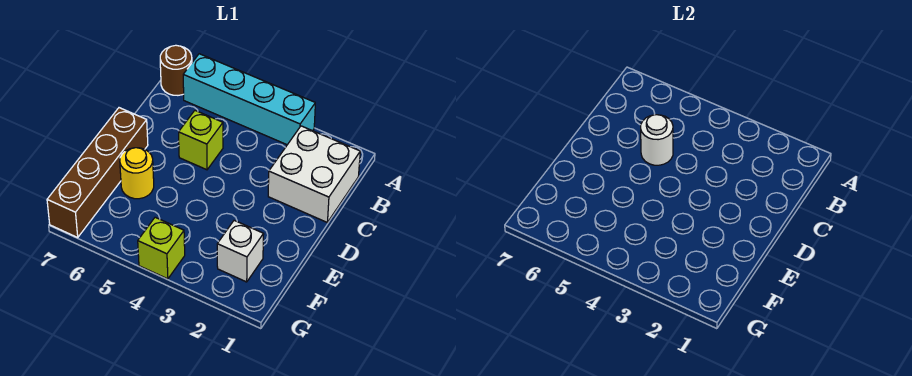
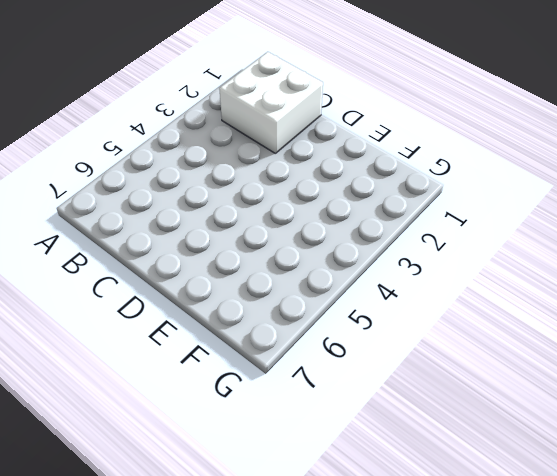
none -> cyan 1x4 brick [183,54,315,145]
none -> brown 1x1 round brick [160,45,192,95]

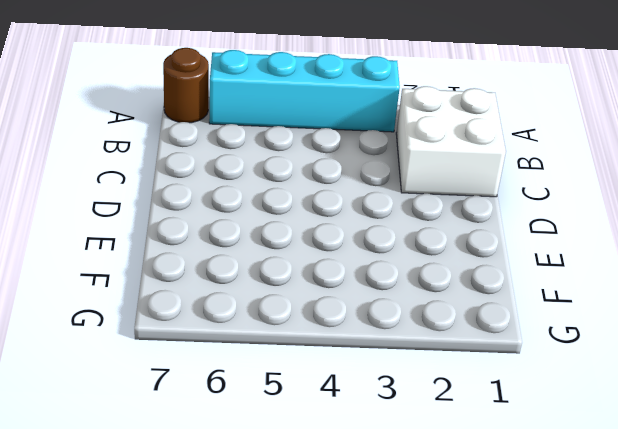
none -> lime 1x1 brick [179,111,223,170]
none -> brown 1x4 brick [47,108,148,237]

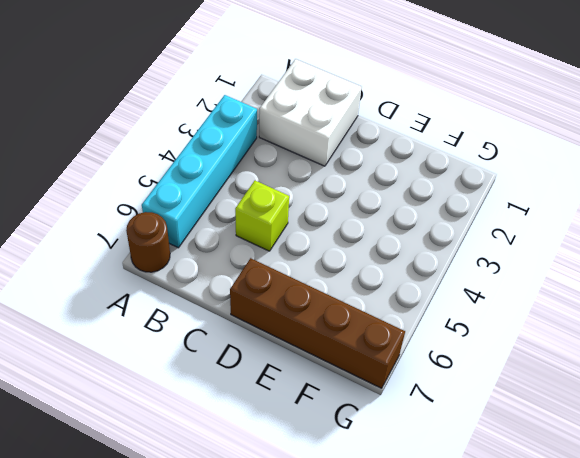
none -> yellow 1x1 round brick [120,148,154,199]
none -> white 1x1 brick [217,220,264,282]

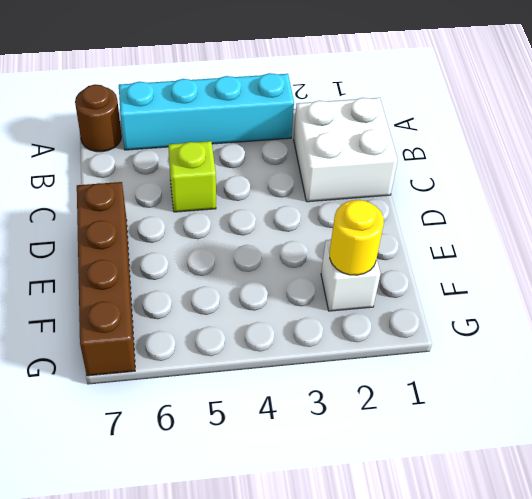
yellow 1x1 round brick [330,200,384,275] -> yellow 1x1 round brick moved to [120,148,154,199]
none -> lime 1x1 brick [138,217,185,279]
none -> white 1x1 round brick [641,115,673,165]

